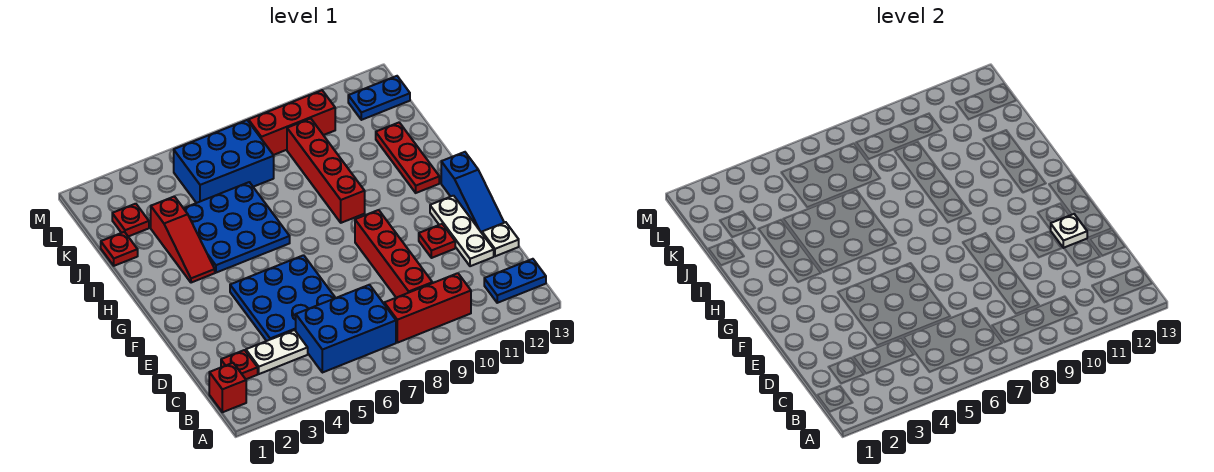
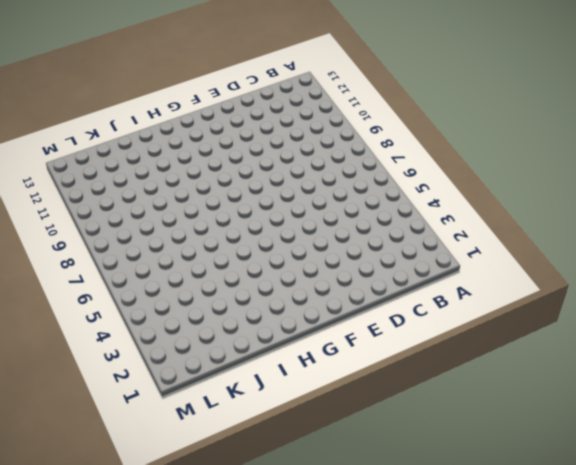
none -> red 1x1 brick [209,363,246,412]
none -> blue 2x3 brick [296,285,396,373]
none -> red 1x3 brick [384,273,471,343]

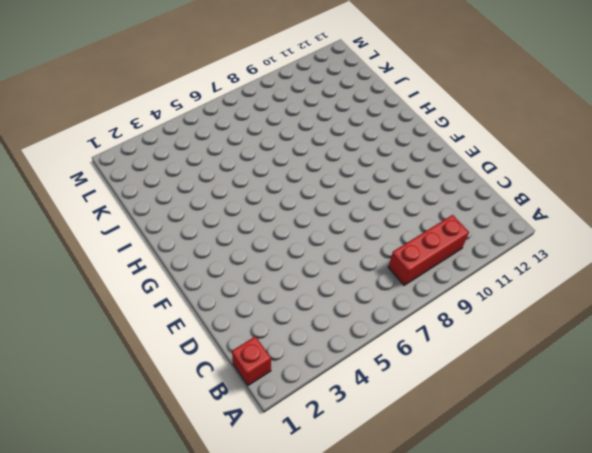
none -> blue 2x3 brick [296,285,396,373]
none -> blue 1x2 plate [484,259,546,303]
none -> red 1x1 plate [221,350,258,379]

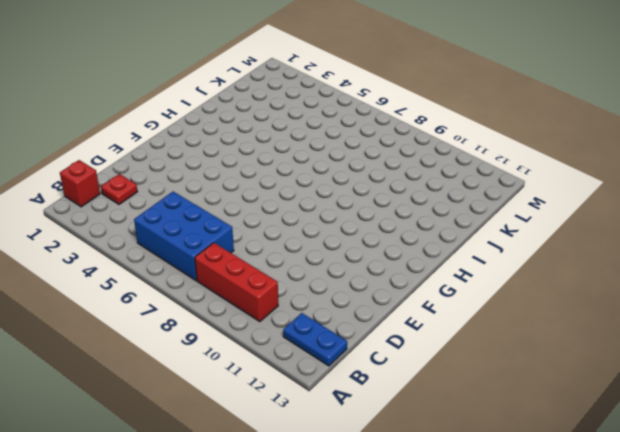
none -> white 1x2 plate [246,330,308,374]
none -> red 1x4 brick [355,210,432,298]
none -> blue 3x3 plate [230,255,335,341]

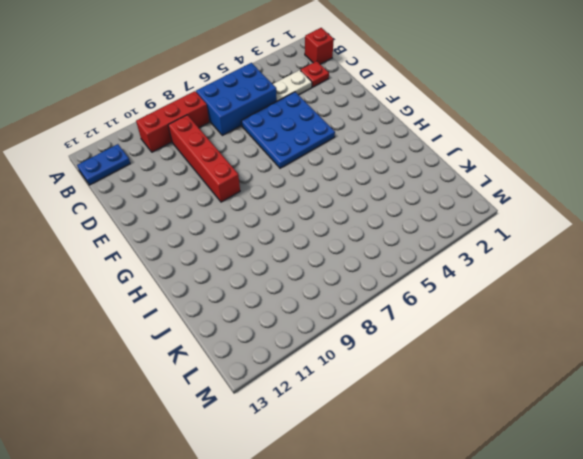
none -> white 1x3 plate [430,196,494,266]
none -> white 1x1 plate [482,222,519,256]
none -> red 1x1 plate [419,224,455,258]

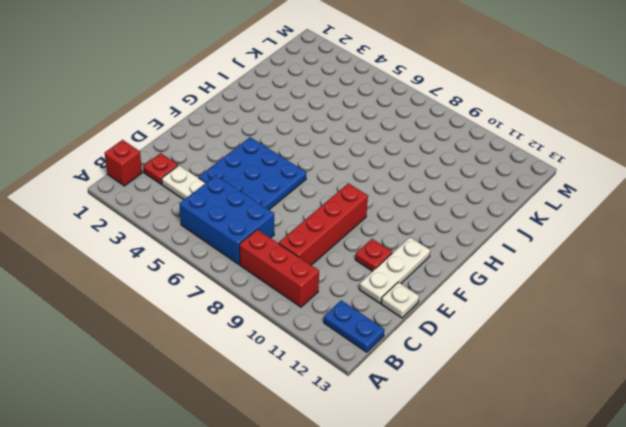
none -> blue 1x3 slope [441,152,504,233]
none -> red 1x3 slope [151,196,215,283]
none -> blue 3x3 plate [184,182,290,273]

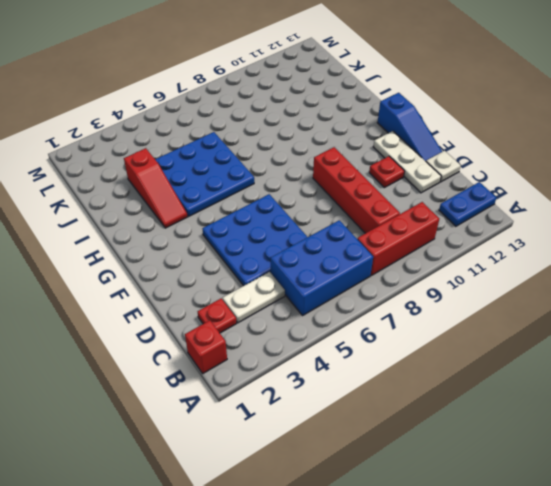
none -> red 1x4 brick [287,118,365,223]
none -> red 1x3 plate [376,123,439,193]
none -> red 1x1 plate [101,232,138,266]

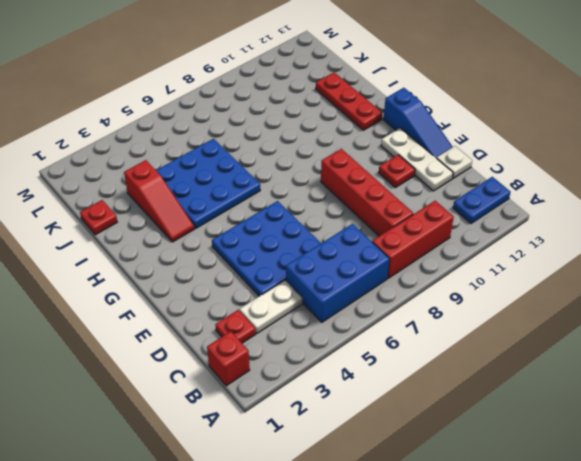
none -> red 1x4 brick [287,118,365,223]
none -> red 1x1 plate [112,204,149,237]
none -> blue 2x3 brick [174,120,274,203]

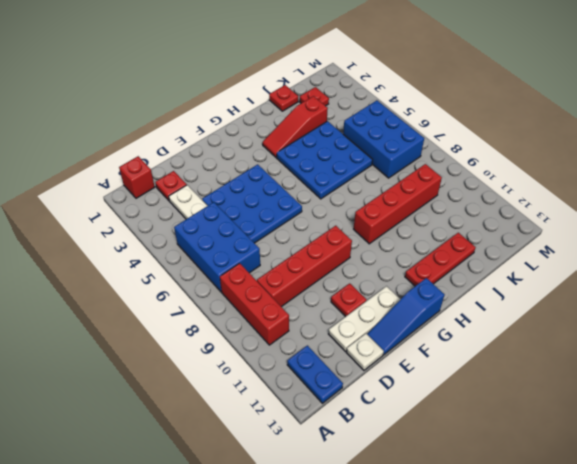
none -> red 1x3 brick [248,90,335,155]
none -> blue 1x2 plate [348,76,410,120]
none -> white 1x1 plate [1051,214,1087,248]

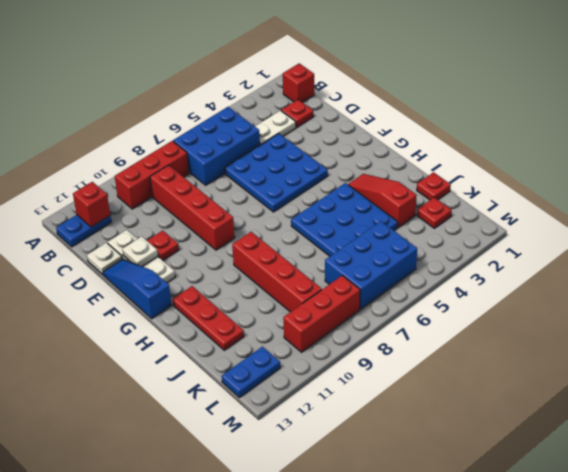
red 1x1 brick [73,182,110,227] -> none

